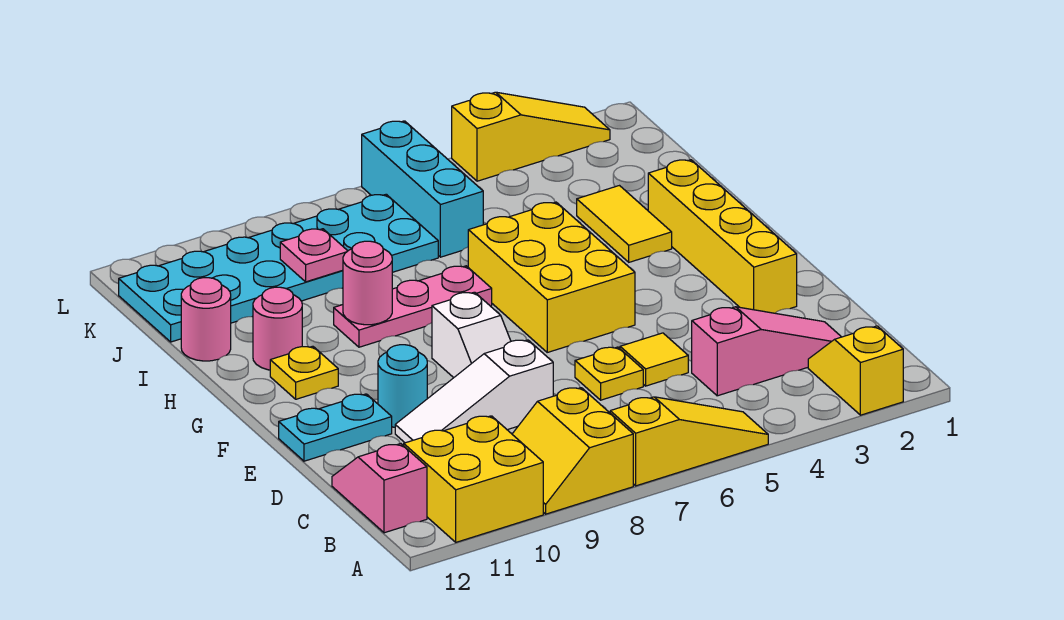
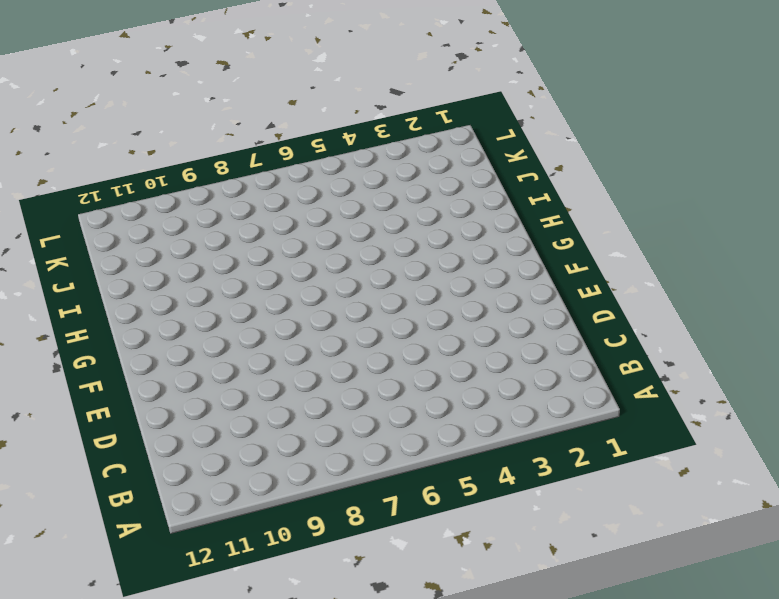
none -> yellow 1x2 slope [808,326,903,415]
none -> yellow 1x3 slope [610,397,768,486]
none -> yellow 2x2 slope [512,388,633,514]

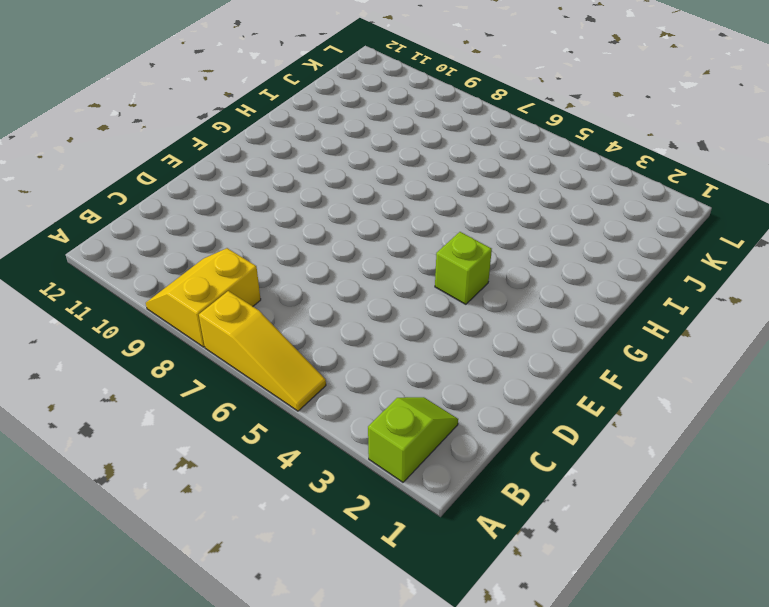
lime 1x2 slope [368,397,458,482] -> yellow 1x2 slope [808,326,903,415]
lime 1x1 brick [435,232,492,304] -> none
none -> yellow 2x2 brick [404,416,543,542]
none -> pink 1x2 slope [332,444,427,533]
none -> pink 1x3 slope [692,307,841,396]

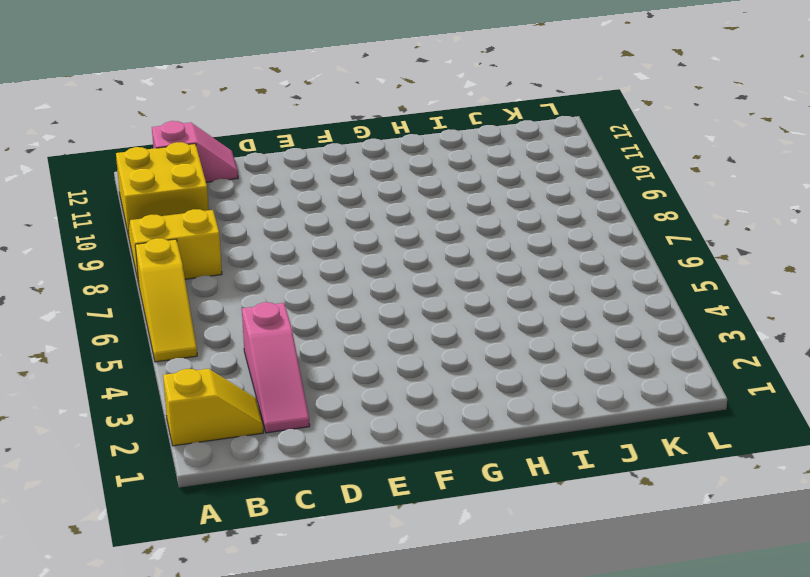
none -> yellow 1x1 tile [620,333,688,386]
none -> yellow 1x1 plate [575,347,643,400]
none -> white 1x3 slope [395,340,553,443]

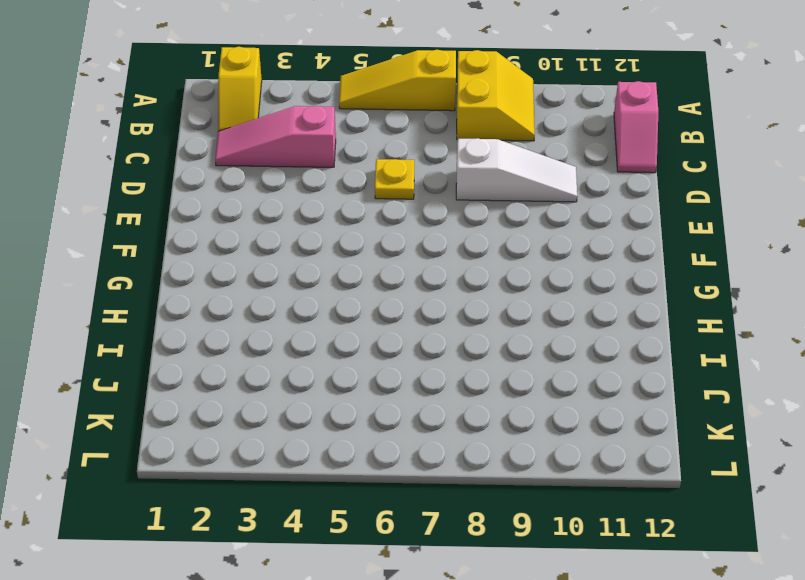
none -> yellow 2x2 brick [404,416,543,542]
none -> yellow 1x1 tile [620,333,688,386]
none -> yellow 1x4 brick [648,160,797,313]

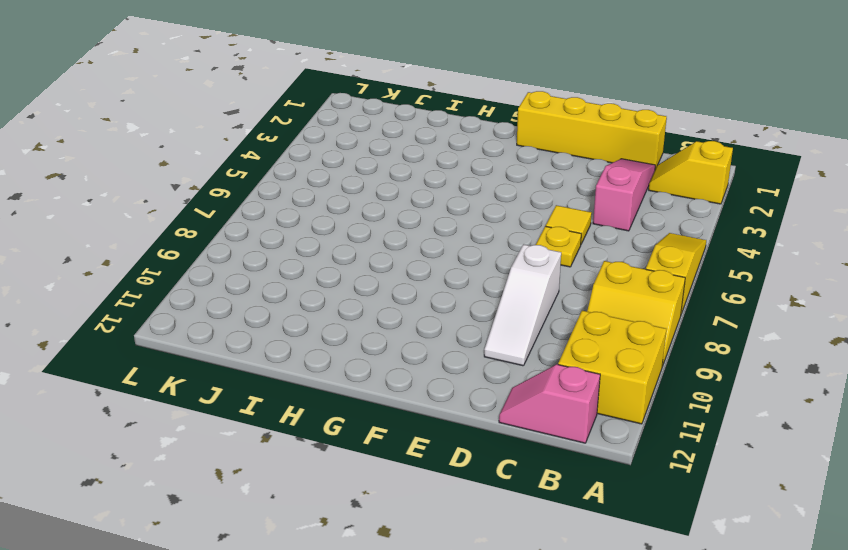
yellow 1x4 brick [517,91,667,169] -> yellow 1x4 brick moved to [648,160,797,313]
none -> white 1x2 slope [432,292,511,378]
none -> cyan 1x1 round brick [378,345,427,427]
none -> cyan 1x2 plate [279,394,392,461]

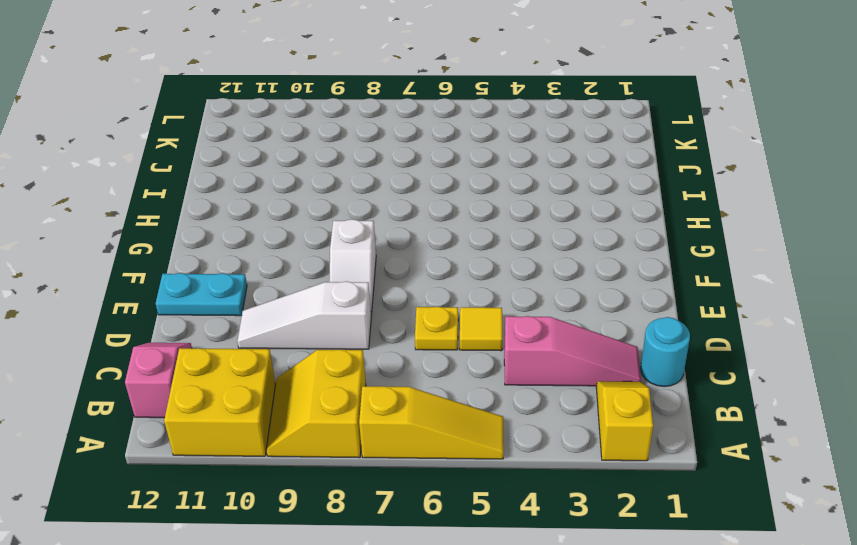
cyan 1x1 round brick [641,317,690,387] -> cyan 1x1 round brick moved to [378,345,427,427]
none -> yellow 1x4 brick [648,160,797,313]
none -> yellow 2x3 brick [468,202,635,352]
none -> yellow 1x1 plate [270,346,338,399]

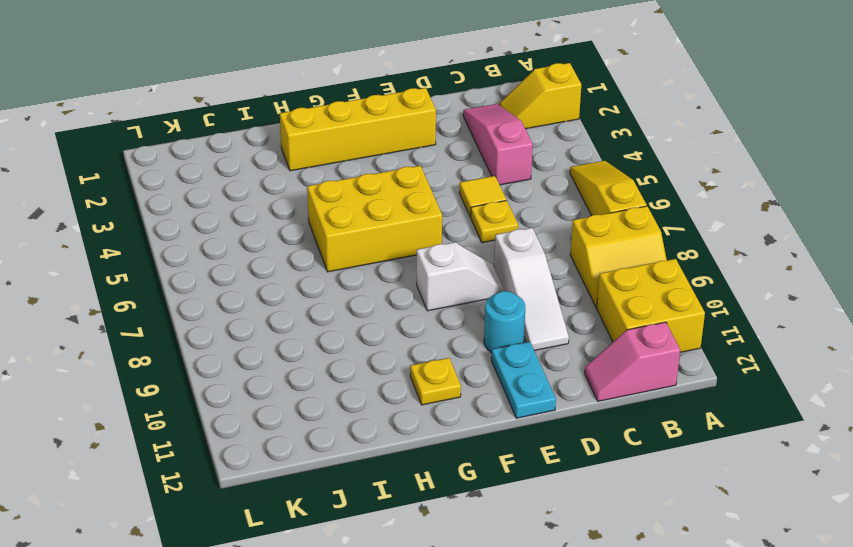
none -> yellow 1x2 tile [577,186,672,262]
none -> pink 1x3 plate [334,266,492,347]
none -> pink 1x1 round brick [253,287,302,370]

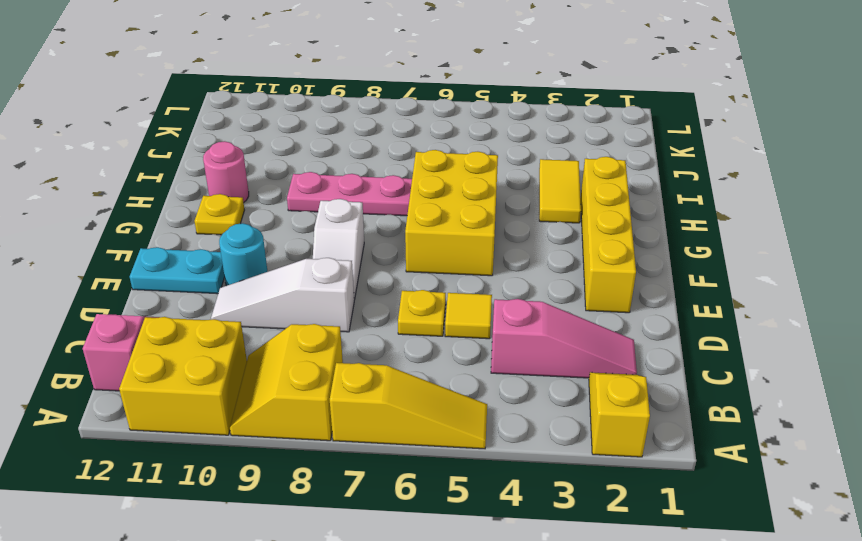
none -> pink 1x1 round brick [181,278,231,361]
none -> cyan 1x3 brick [362,121,483,257]
none -> cyan 2x6 plate [119,194,438,342]

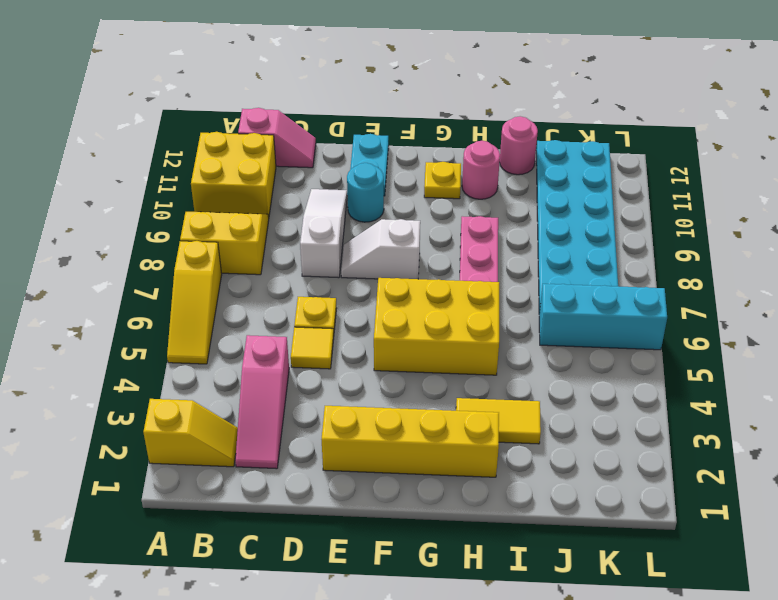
none -> yellow 1x3 slope [452,92,610,181]
none -> pink 1x1 round brick [343,241,392,325]
none -> pink 1x1 plate [280,229,347,282]

